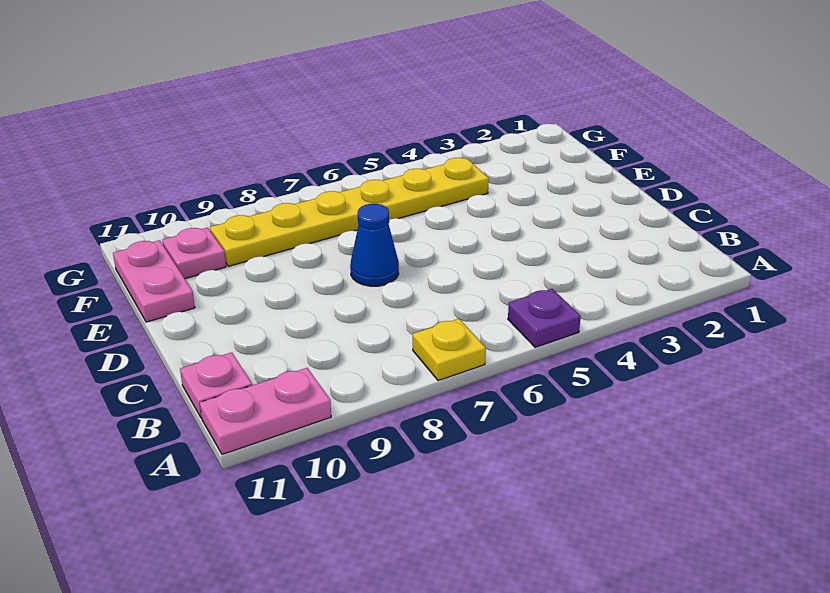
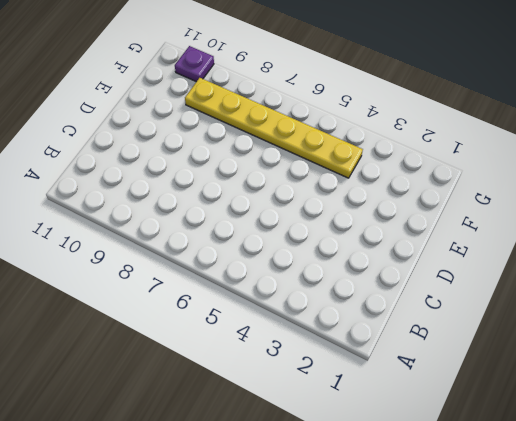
purple 1x1 plate [175,46,214,82] -> purple 1x1 plate moved to [508,289,581,347]
none -> yellow 1x1 plate [413,319,486,381]
none -> pink 1x2 plate [200,368,331,454]

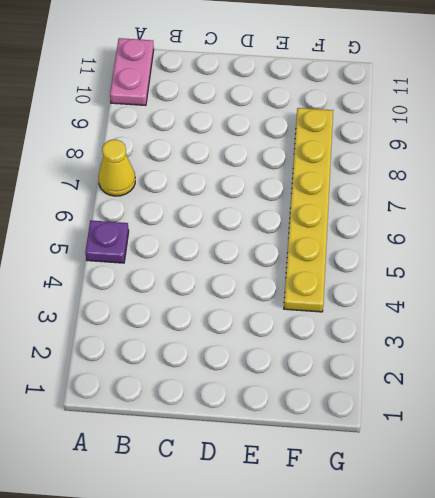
yellow 1x1 cone [98,139,135,196] -> yellow 1x1 plate [413,319,486,381]
none -> pink 1x1 plate [180,352,252,418]
none -> blue 1x1 cone [350,204,399,286]

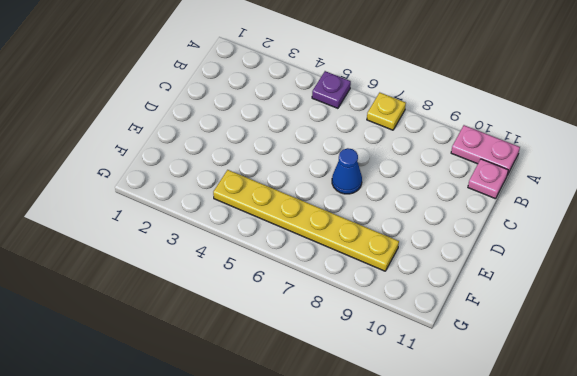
none -> pink 1x2 plate [113,240,195,322]
none -> pink 1x1 plate [162,228,226,279]

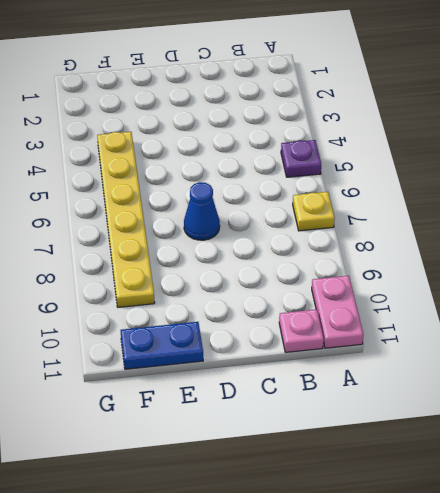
blue 1x2 plate [121,322,203,369] -> pink 1x2 plate [113,240,195,322]
none -> pink 1x1 plate [162,228,226,279]

